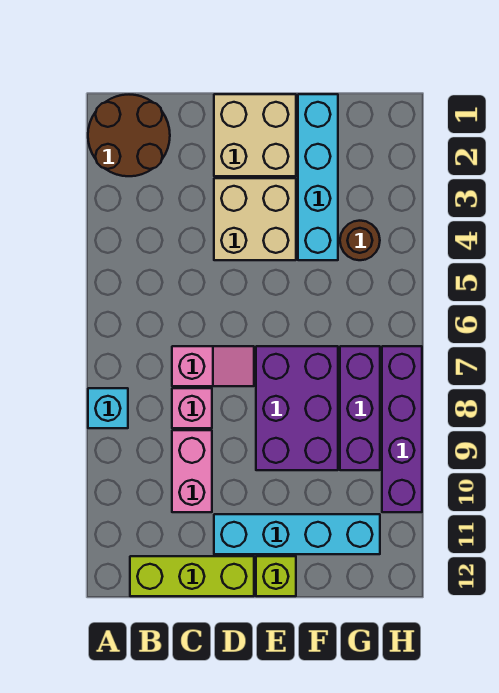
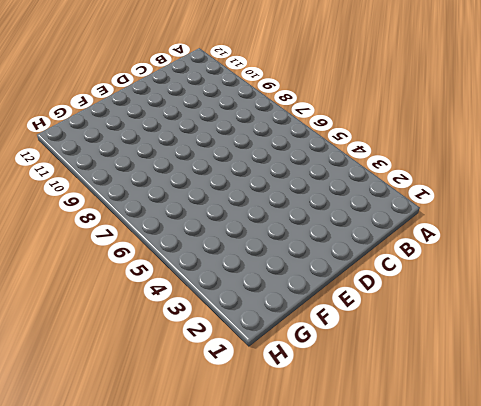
none -> brown 2x2 round brick [88,95,170,176]
none -> cyan 1x1 brick [88,388,128,428]
none -> lime 1x3 brick [130,556,254,596]

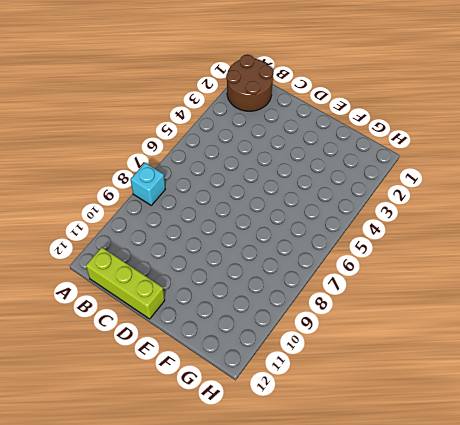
none -> pink 1x2 slope [172,346,254,386]
none -> pink 1x1 brick [172,388,212,428]
none -> pink 1x2 brick [172,430,212,512]

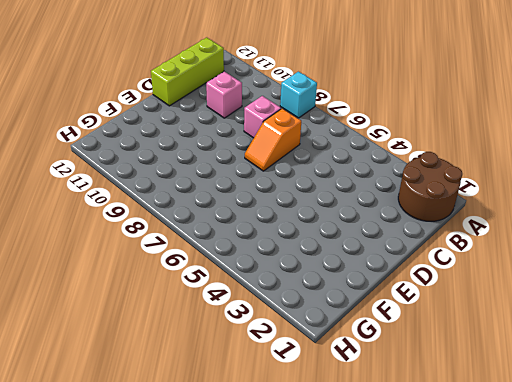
orange 1x2 slope [245,109,301,171] -> pink 1x2 slope [172,346,254,386]
pink 1x1 brick [206,72,242,118] -> pink 1x2 brick [172,430,212,512]
none -> tan 2x2 brick [214,94,296,176]
none -> tan 2x2 brick [214,178,296,260]
none -> cyan 1x4 brick [214,514,380,554]

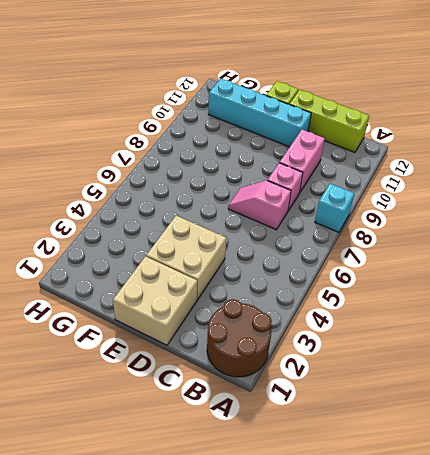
none -> purple 2x3 brick [256,346,338,470]
none -> cyan 1x4 brick [298,94,338,260]
none -> brown 1x1 round brick [340,221,380,260]

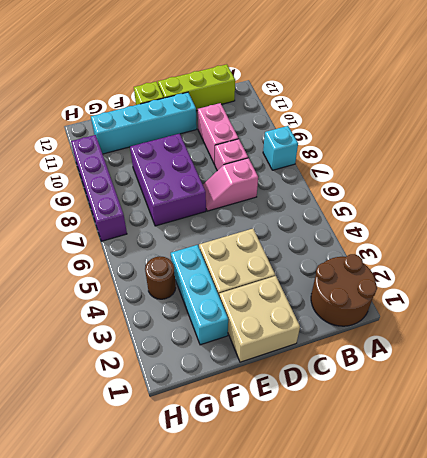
cyan 1x3 brick [171,245,228,345] -> cyan 1x4 brick [298,94,338,260]
none -> purple 1x3 brick [340,346,380,470]

